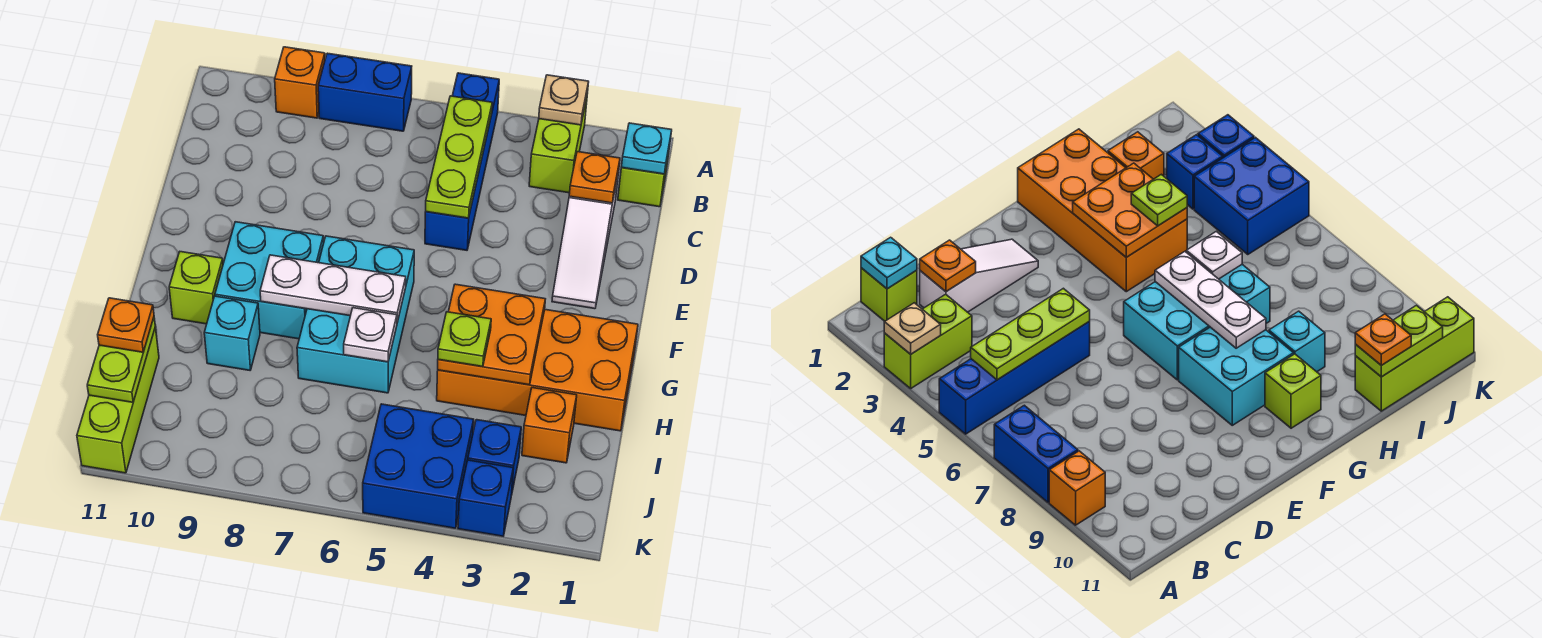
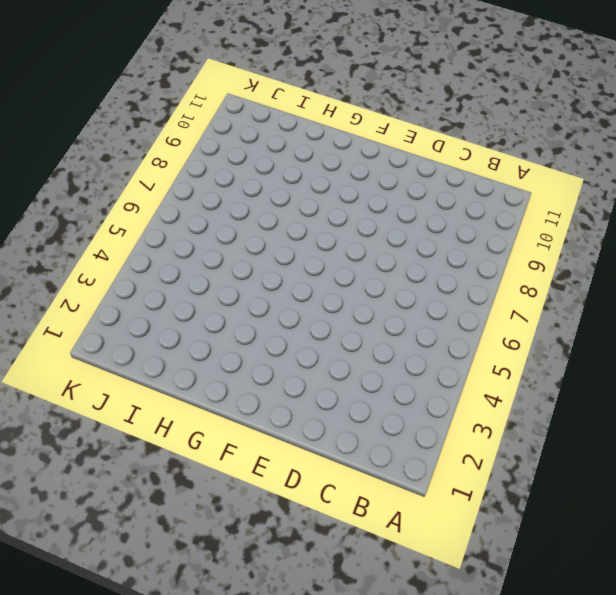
none -> lime 1x2 brick [529,98,587,193]
none -> blue 1x4 brick [425,73,499,250]
none -> blue 1x2 brick [318,53,412,131]

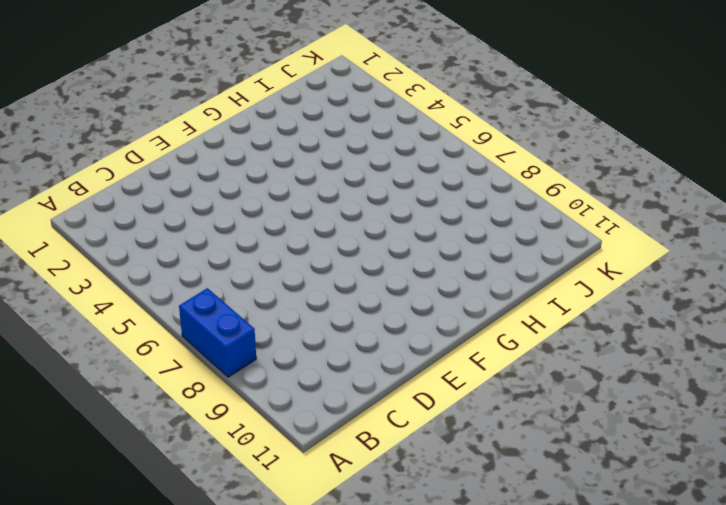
none -> lime 1x2 brick [529,98,587,193]
none -> blue 1x4 brick [425,73,499,250]
none -> orange 1x1 brick [275,47,325,118]

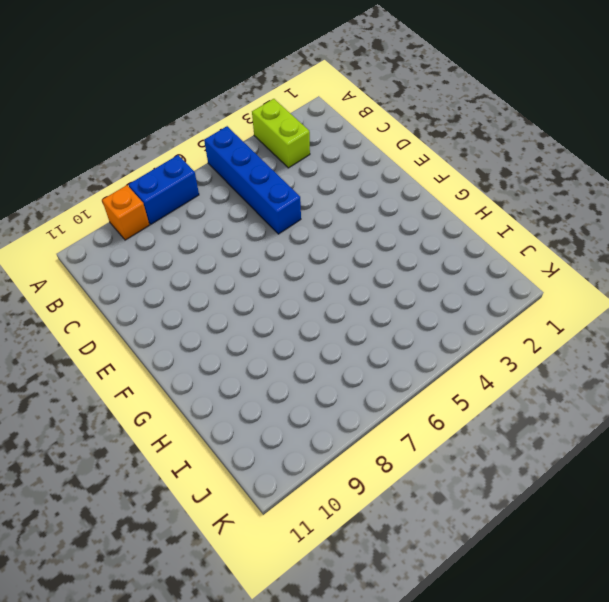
none -> lime 1x1 brick [618,151,669,207]
none -> white 1x3 slope [552,176,618,309]
none -> cyan 2x3 brick [297,236,414,393]

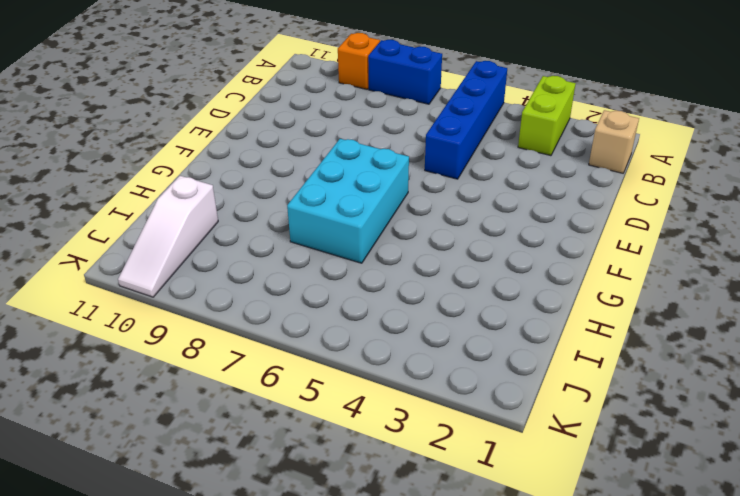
tan 1x1 brick [589,110,639,173] -> lime 1x1 brick [618,151,669,207]
white 1x3 slope [118,176,218,297] -> white 1x3 slope moved to [552,176,618,309]
none -> cyan 2x2 brick [215,222,324,339]
none -> orange 2x4 brick [437,310,638,431]
none -> lime 1x1 brick [169,252,223,324]

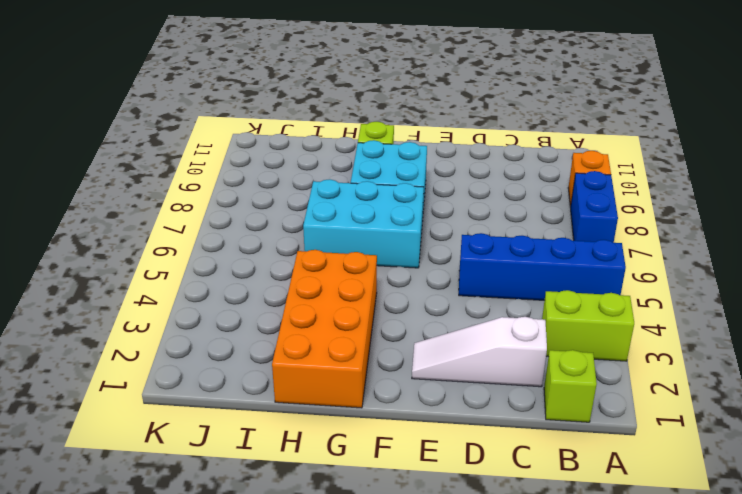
none -> cyan 1x1 brick [204,296,260,370]
none -> orange 1x1 brick [522,388,577,463]
none -> lime 1x3 brick [77,327,159,473]

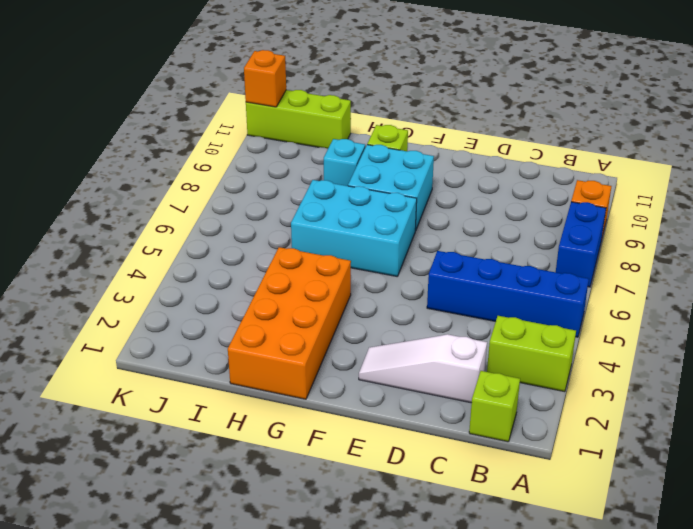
orange 1x1 brick [244,50,286,107] -> orange 1x1 brick moved to [522,388,577,463]
none -> blue 1x1 brick [468,420,521,491]
none -> blue 2x2 brick [363,404,474,528]
none -> blue 1x1 brick [458,460,513,536]

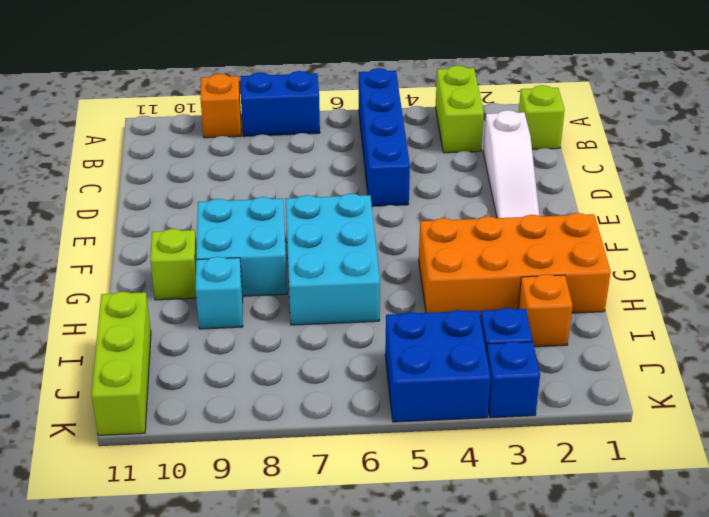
none -> tan 1x1 plate [539,75,589,125]
none -> cyan 1x1 plate [621,123,672,174]
none -> lime 1x3 plate [426,96,492,218]

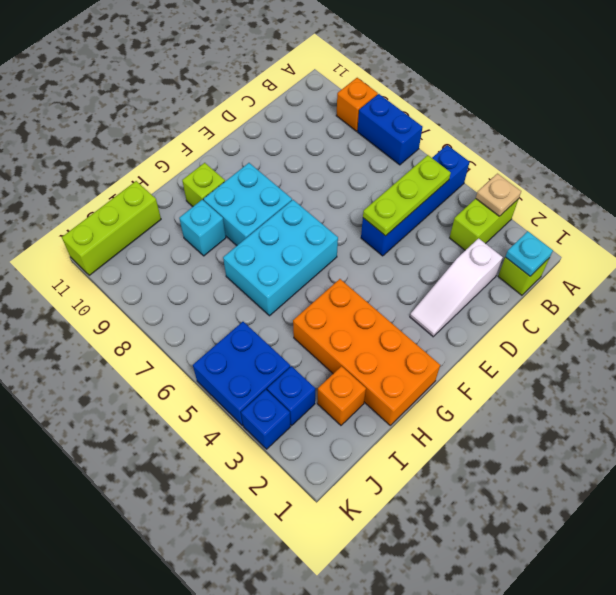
none -> orange 1x1 plate [569,152,620,203]
none -> orange 2x2 plate [438,284,545,385]
none -> white 1x3 plate [260,255,406,322]

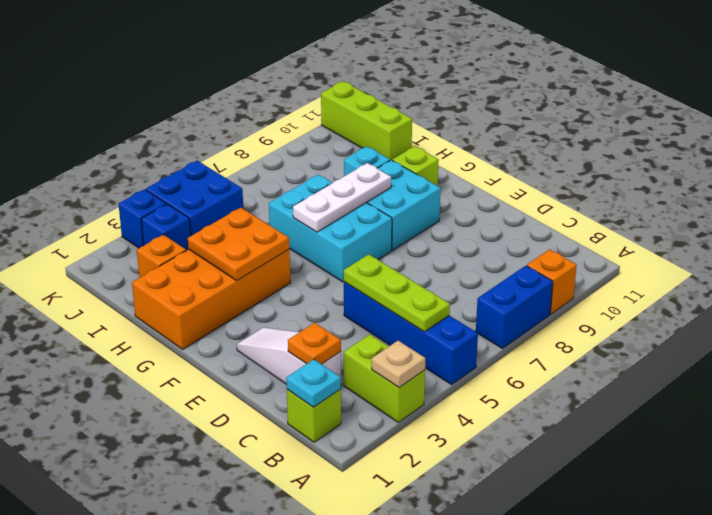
none -> white 1x1 plate [344,308,397,362]
none -> lime 1x2 plate [87,318,155,402]
none -> lime 1x1 plate [438,312,491,367]

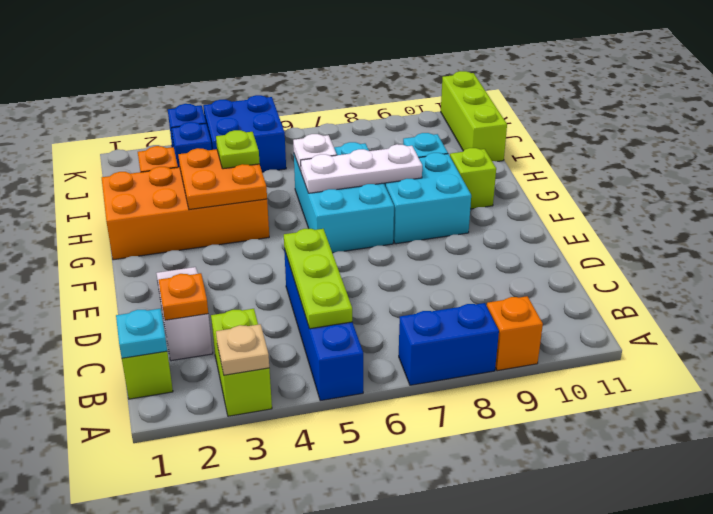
none -> lime 1x2 plate [87,318,155,402]
none -> orange 1x1 plate [98,298,154,352]

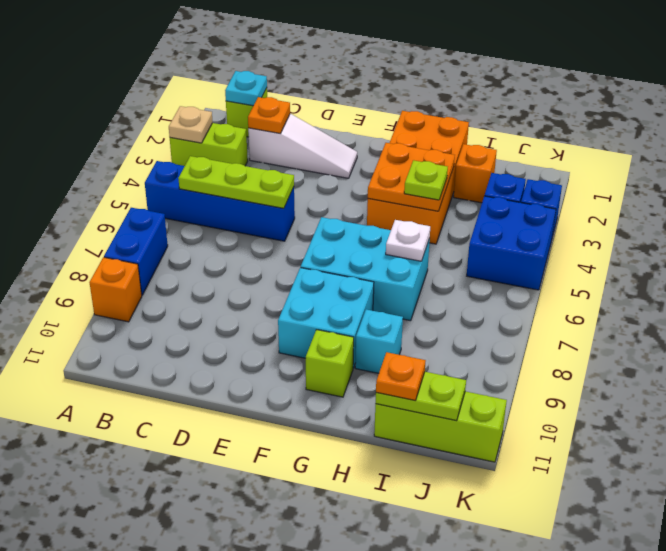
none -> white 1x3 plate [260,255,406,322]

